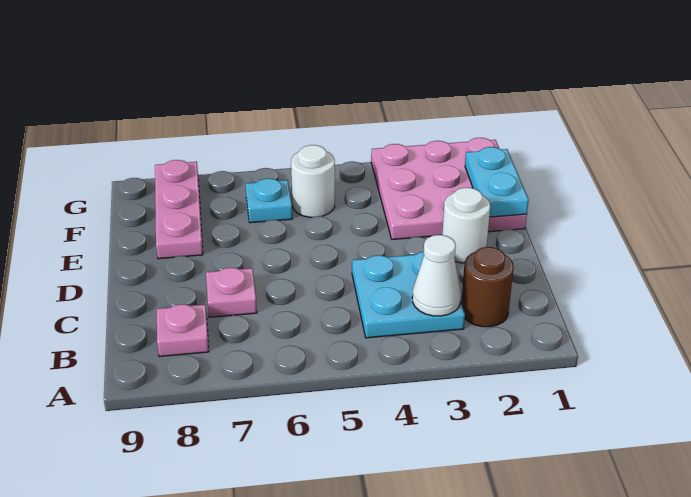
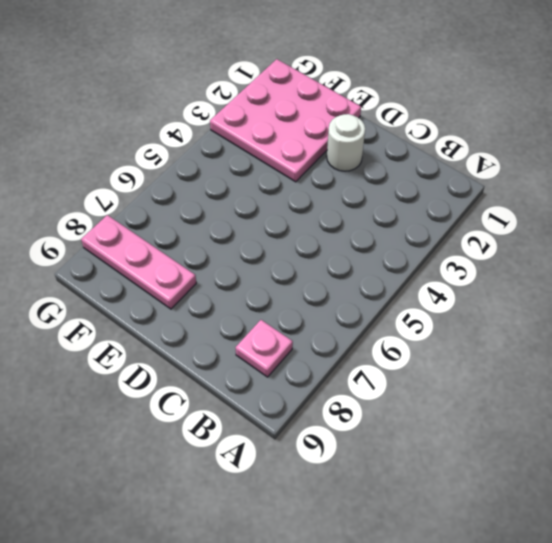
none -> brown 1x1 round brick [461,247,514,327]
none -> cyan 2x2 plate [352,252,465,338]

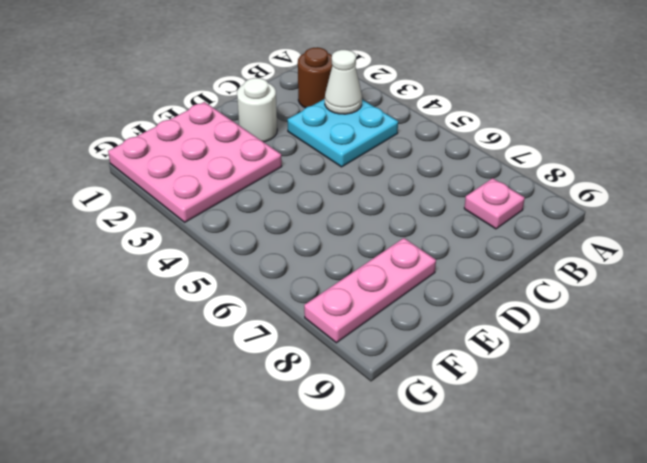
none -> pink 1x1 plate [206,268,257,317]
none -> white 1x1 round brick [291,145,335,217]

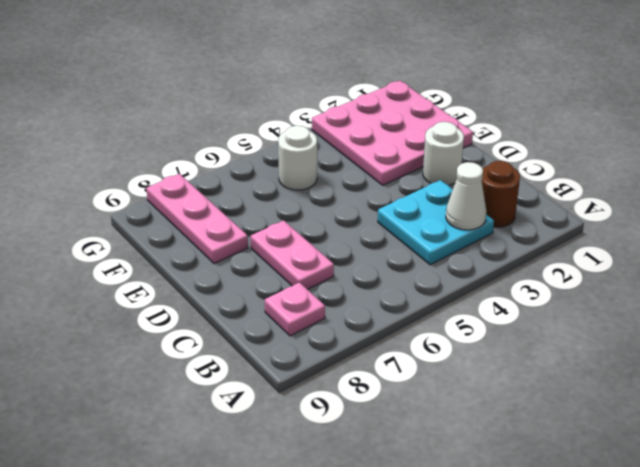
pink 1x2 plate [251,220,334,289] -> pink 1x1 plate [206,268,257,317]
none -> cyan 1x1 plate [246,178,292,223]
none -> cyan 1x2 plate [465,147,529,217]

